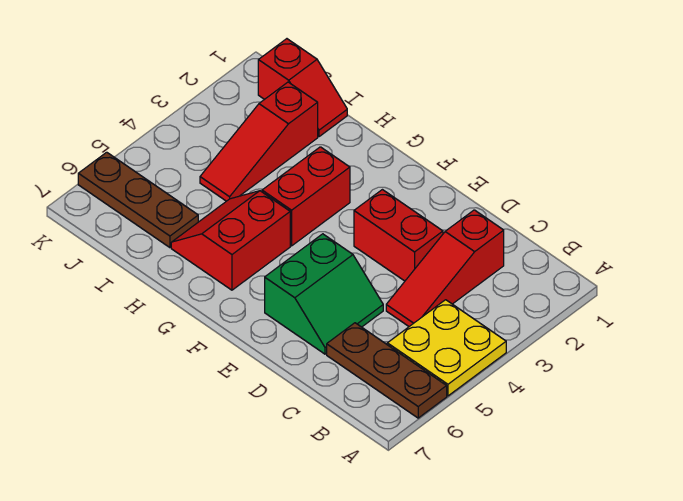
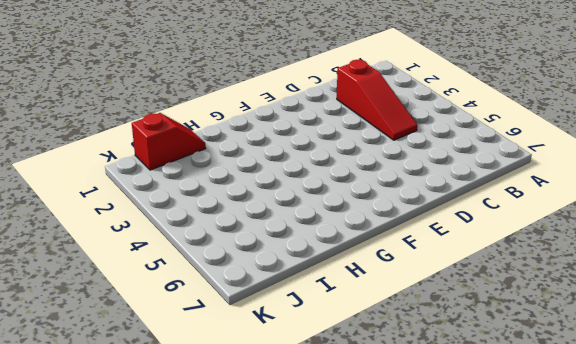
none -> yellow 2x2 plate [387,300,506,396]
none -> brown 1x3 plate [327,323,447,418]

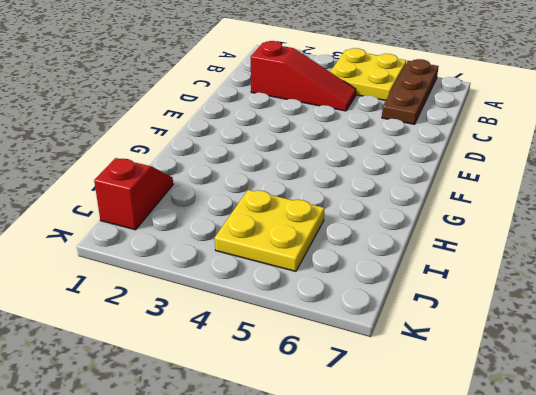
yellow 2x2 plate [215,190,325,271] -> red 1x3 slope [200,82,318,201]
none -> red 1x2 brick [354,190,443,281]
none -> green 2x2 slope [265,234,383,354]

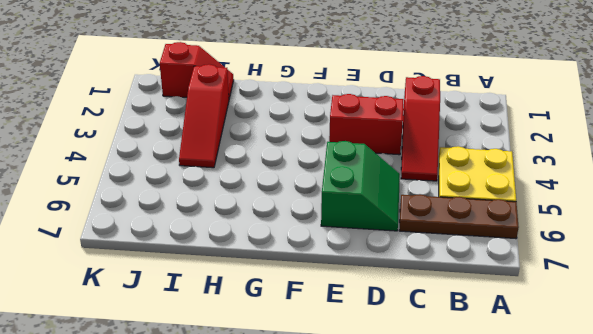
none -> red 1x2 brick [262,147,350,246]
none -> red 2x2 slope [171,191,290,290]

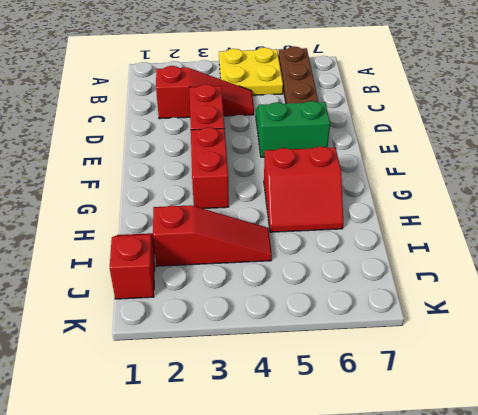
red 1x2 brick [191,127,229,209] -> red 1x2 brick turned to [262,147,350,246]
none -> brown 1x3 plate [78,152,198,248]

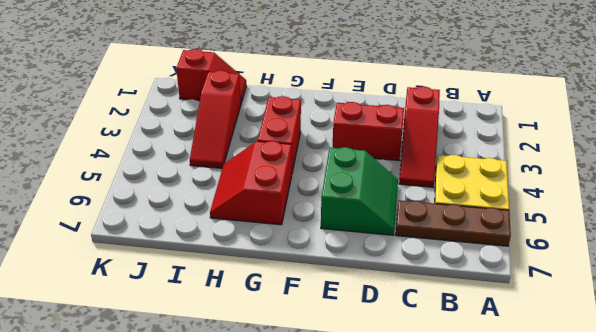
none -> brown 1x3 plate [78,152,198,248]

